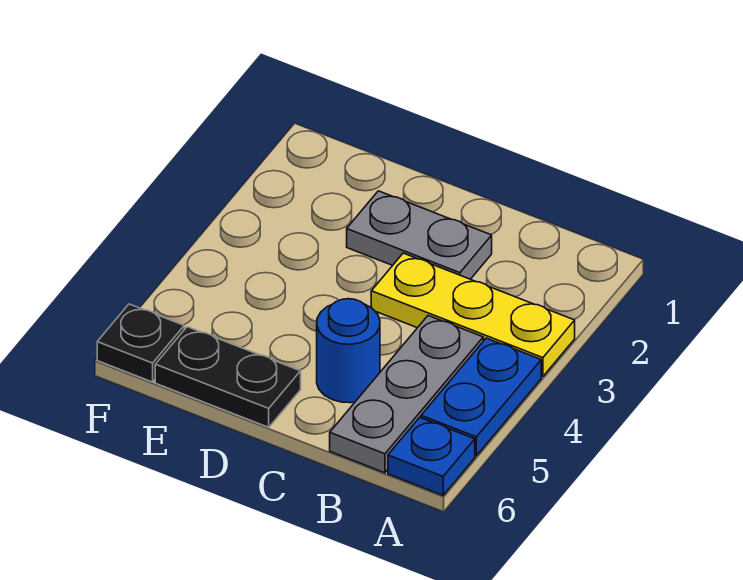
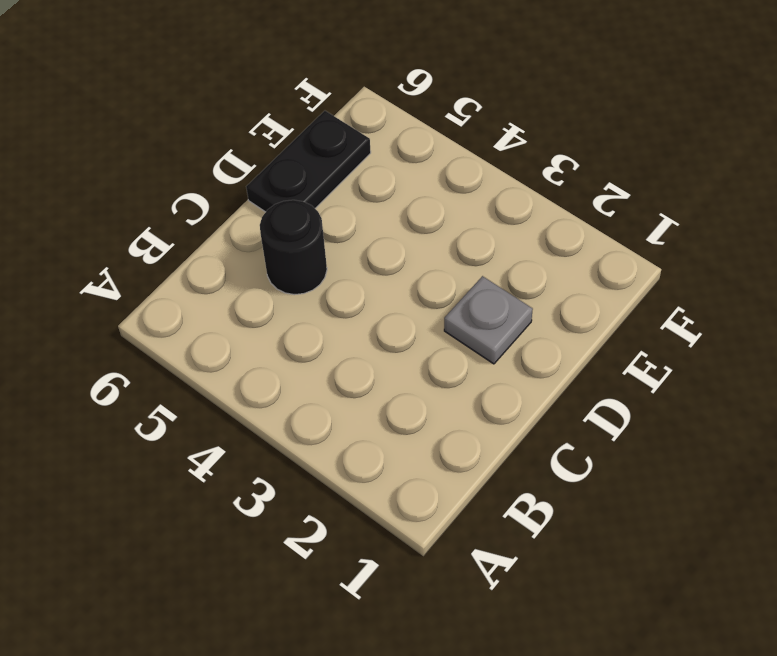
black 1x1 round brick [260,200,327,295] -> blue 1x1 round brick [317,299,380,403]
grey 1x1 plate [444,276,533,364] -> grey 1x2 plate [347,191,492,279]
none -> yellow 1x3 plate [371,253,575,377]
none -> blue 1x2 plate [421,338,541,456]

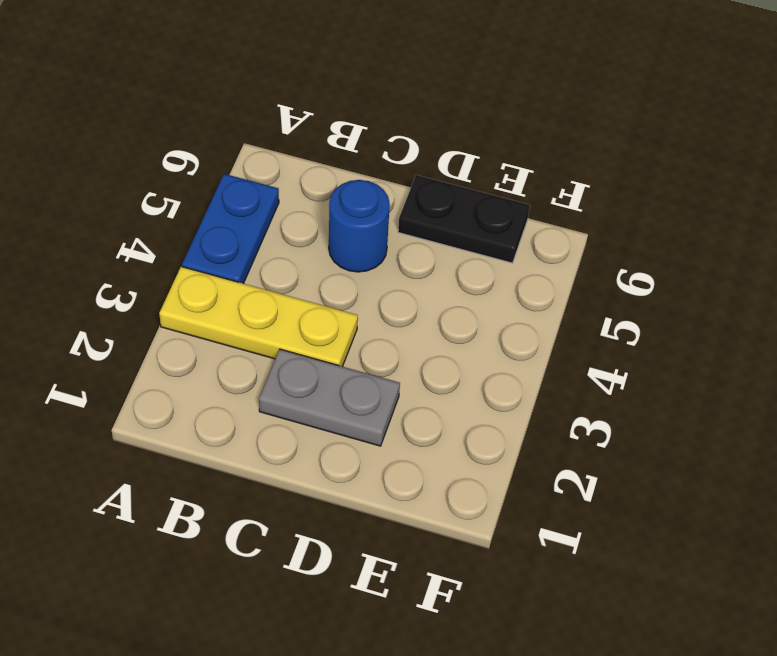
none -> blue 1x1 plate [388,417,475,495]
none -> grey 1x3 plate [330,316,483,473]

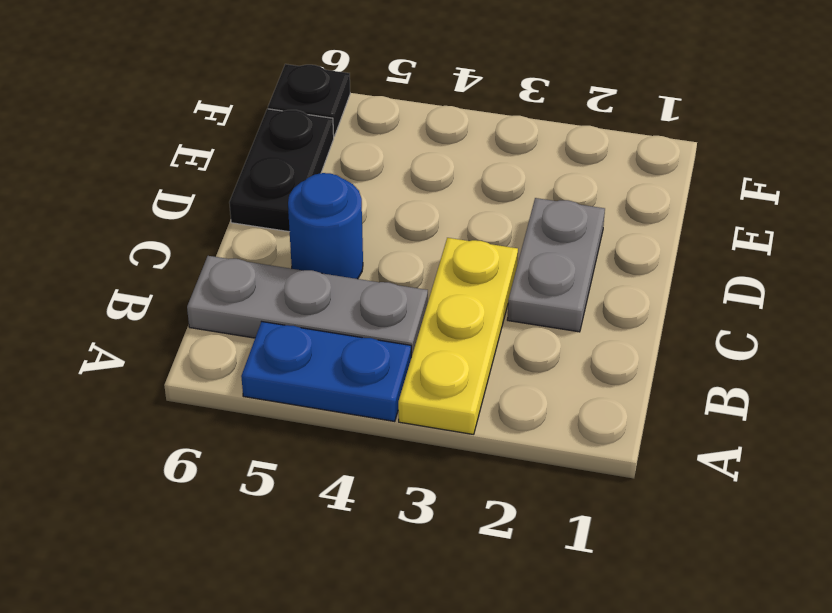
none -> blue 1x1 plate [388,417,475,495]

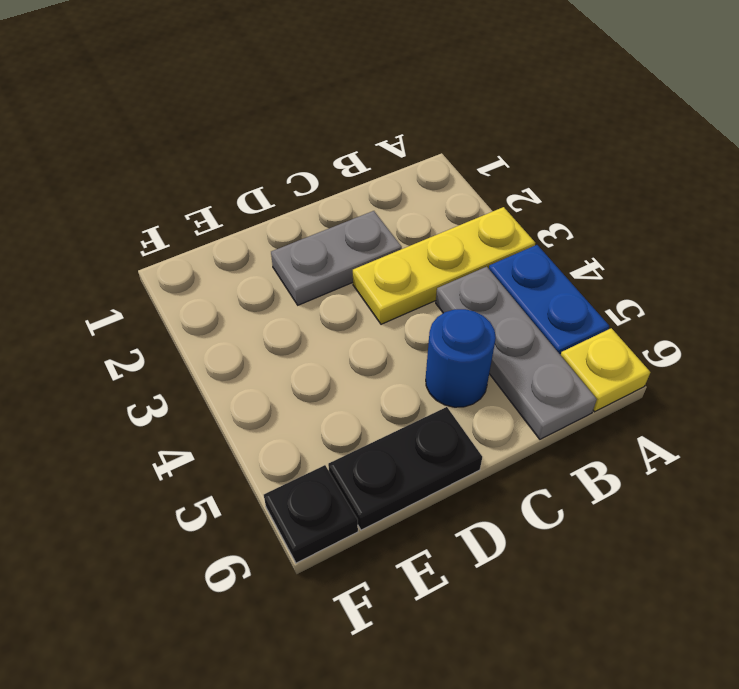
yellow 1x1 plate [561,328,650,412] -> blue 1x1 plate [388,417,475,495]

